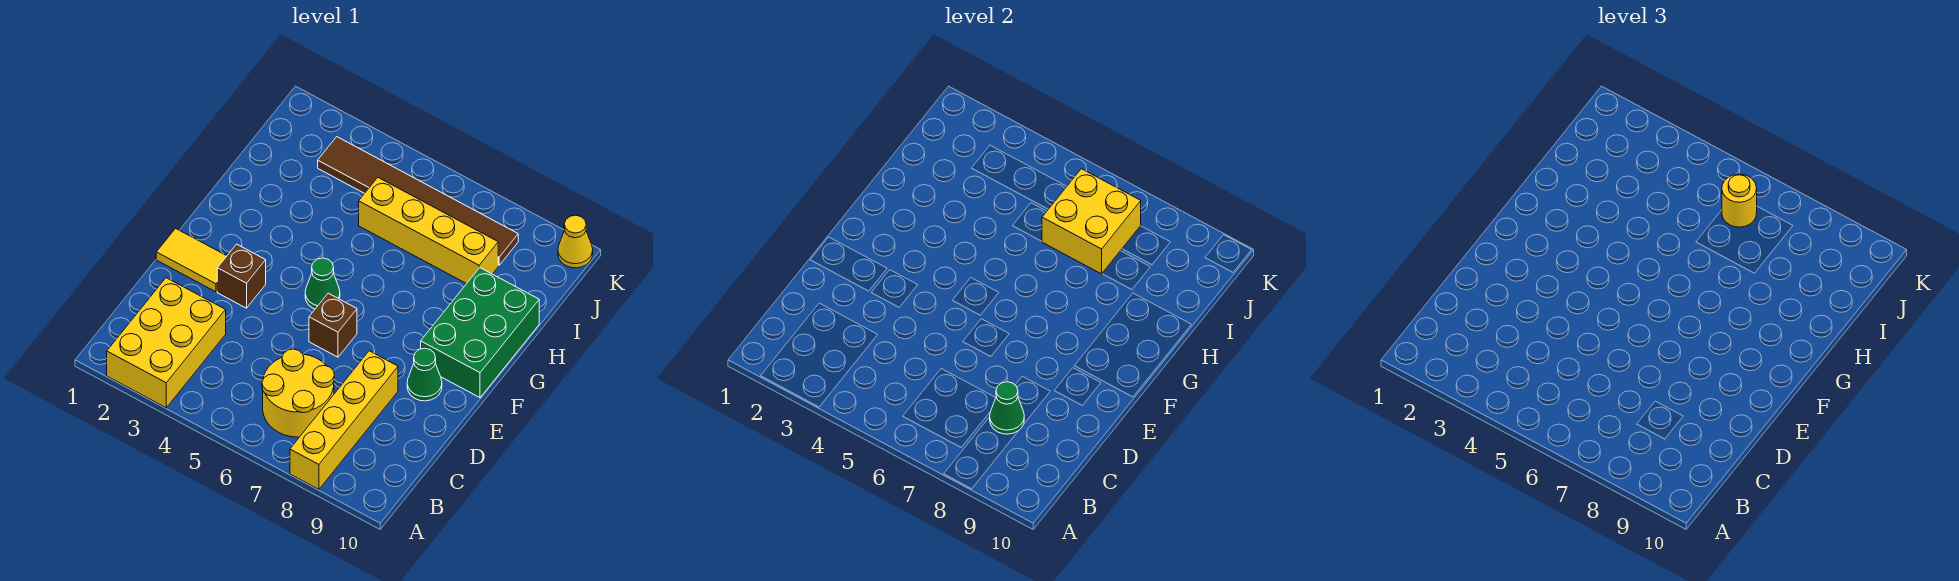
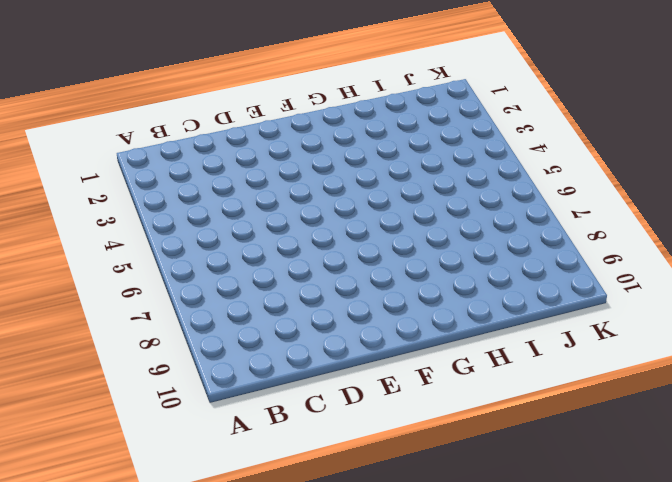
none -> yellow 2x3 brick [107,278,226,408]
none -> yellow 1x4 brick [290,351,398,489]
none -> yellow 2x2 round brick [262,349,334,437]

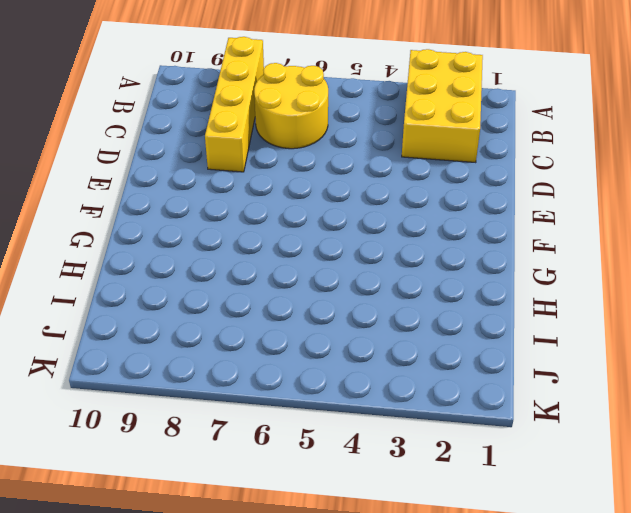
none -> yellow 1x2 tile [156,228,227,292]
none -> brown 1x1 brick [217,244,266,308]
none -> brown 1x1 brick [309,293,357,357]

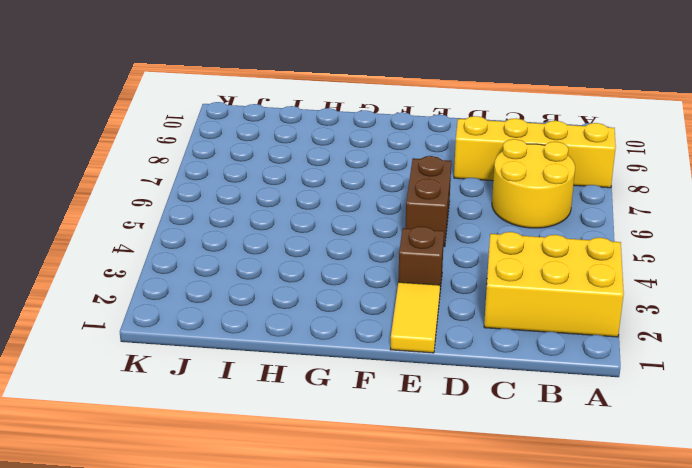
brown 1x2 brick [406,156,451,247] -> brown 1x1 brick [309,293,357,357]
none -> green 1x1 cone [407,348,442,401]
none -> green 1x1 cone [305,258,340,309]
none -> green 2x3 brick [421,268,539,398]

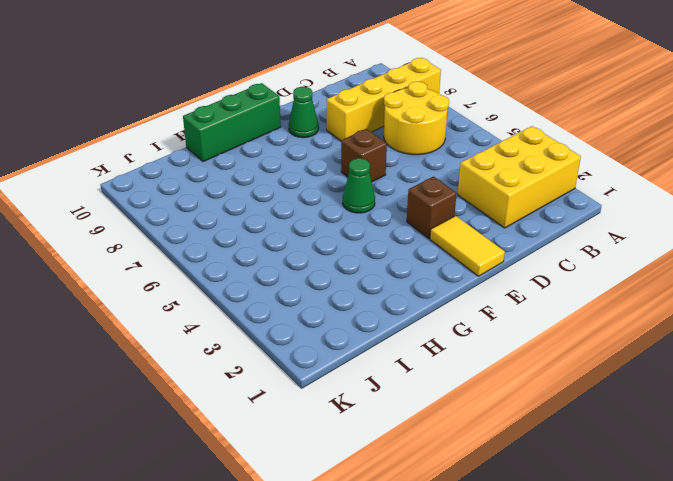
green 1x3 brick [183,83,281,162] -> green 2x3 brick [421,268,539,398]
none -> yellow 1x4 brick [359,177,498,284]
none -> brown 1x6 tile [318,137,518,265]
none -> yellow 1x1 cone [558,215,593,268]

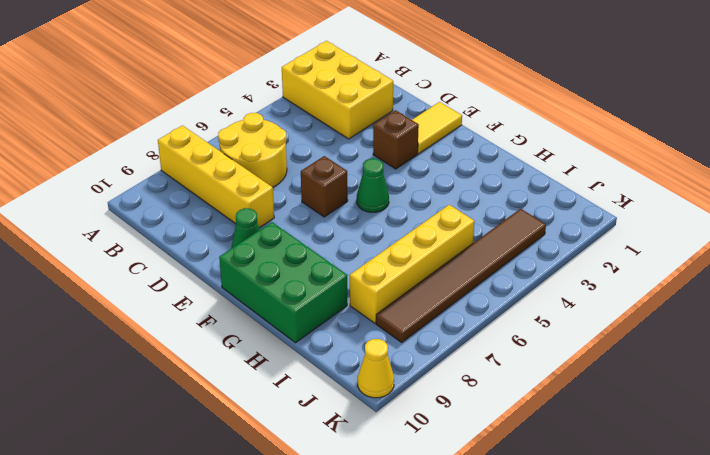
none -> green 1x1 cone [990,382,1024,434]
none -> yellow 2x2 brick [1042,169,1141,274]
none -> yellow 1x1 round brick [1722,174,1757,227]

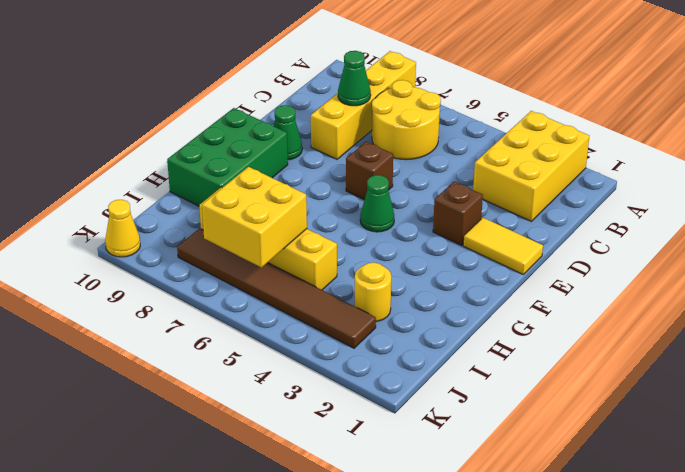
yellow 1x1 round brick [355,262,391,322] -> yellow 1x1 round brick moved to [1722,174,1757,227]

